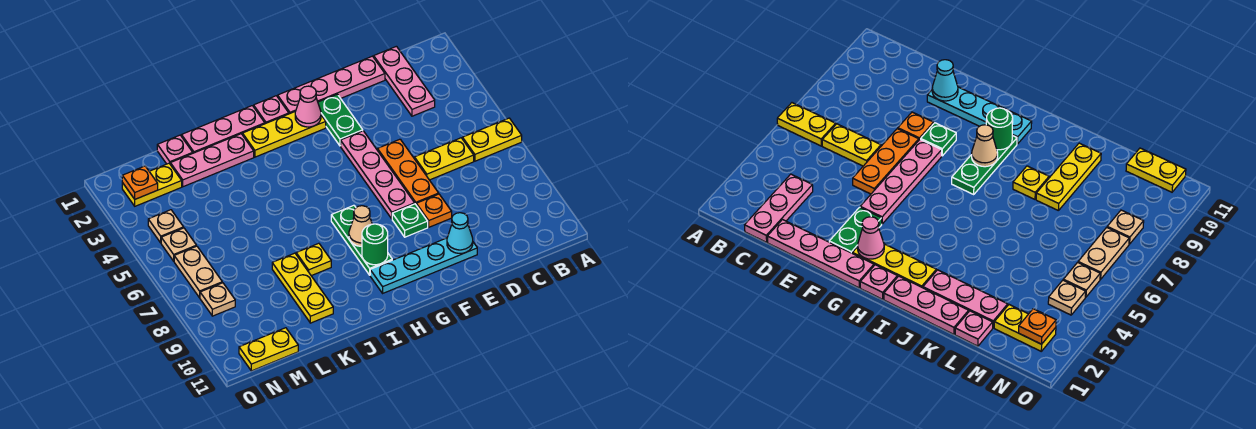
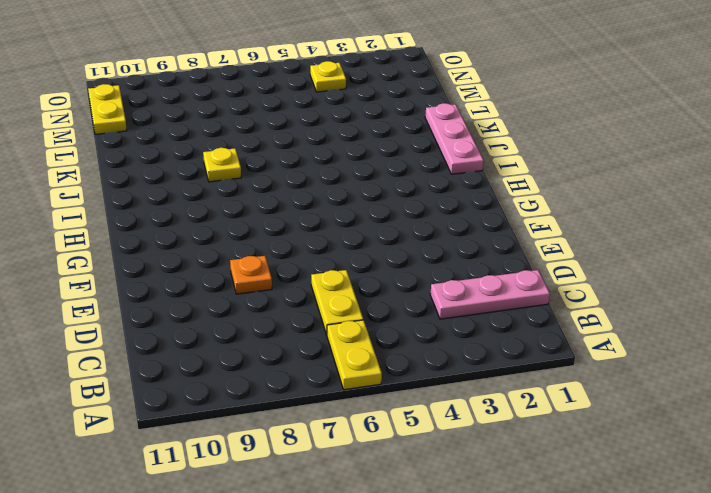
yellow 1x1 plate [310,61,346,92] -> tan 1x1 plate [148,210,184,243]
none -> pink 1x4 plate [278,56,385,114]
none -> orange 1x3 plate [377,139,439,204]
none -> cyan 1x4 plate [370,238,477,293]

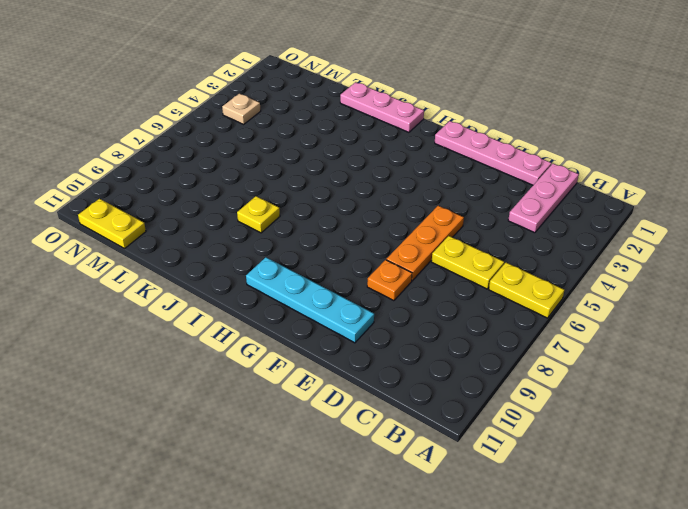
none -> green 1x2 plate [318,94,363,146]
none -> pink 1x4 plate [341,131,415,219]
none -> green 1x1 plate [392,204,428,237]

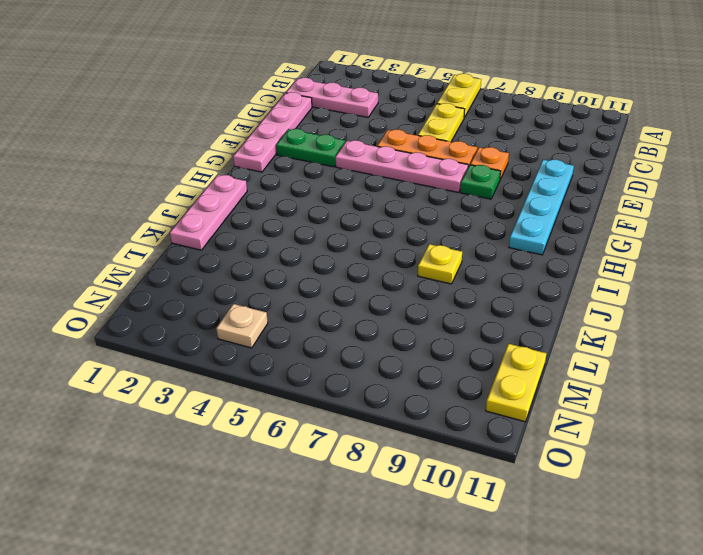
none -> yellow 1x3 plate [243,112,326,157]
none -> pink 1x1 plate [254,96,289,124]
none -> green 1x3 plate [331,205,392,275]

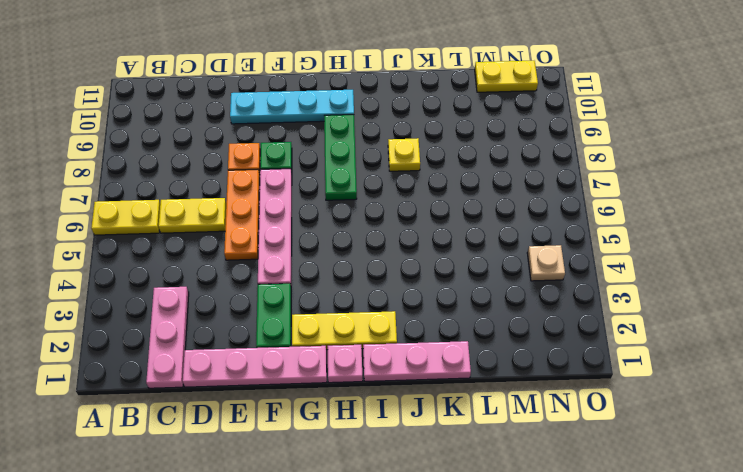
none -> pink 1x3 plate [170,134,254,187]
none -> yellow 1x3 plate [272,253,333,323]
none -> pink 1x1 plate [157,135,193,164]

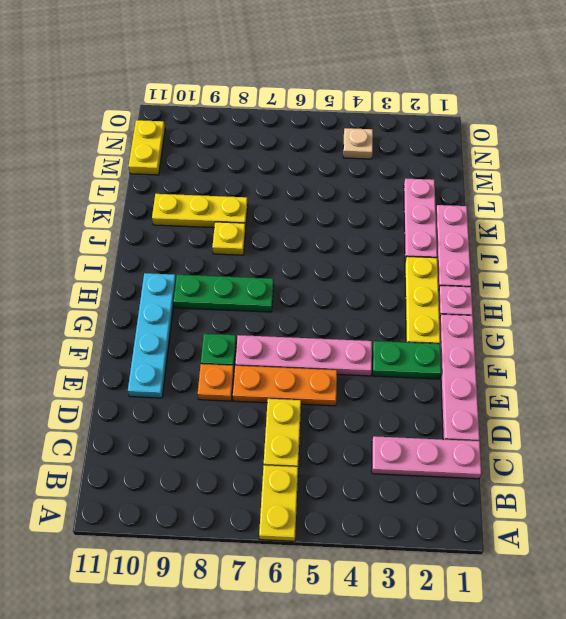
none -> pink 1x1 plate [157,135,193,164]
none -> yellow 1x2 plate [122,163,182,206]
none -> tan 1x1 plate [161,228,196,261]

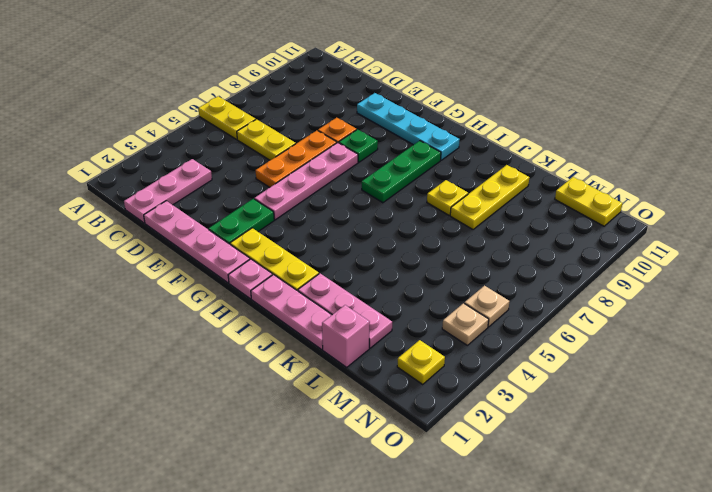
pink 1x1 brick [322,305,370,367] -> pink 1x1 plate [157,135,193,164]
yellow 1x1 plate [397,340,445,384] -> yellow 1x2 plate [122,163,182,206]
none -> tan 1x2 plate [174,246,222,298]
none -> tan 1x1 plate [200,283,235,316]
none -> cyan 1x1 cone [447,213,473,253]

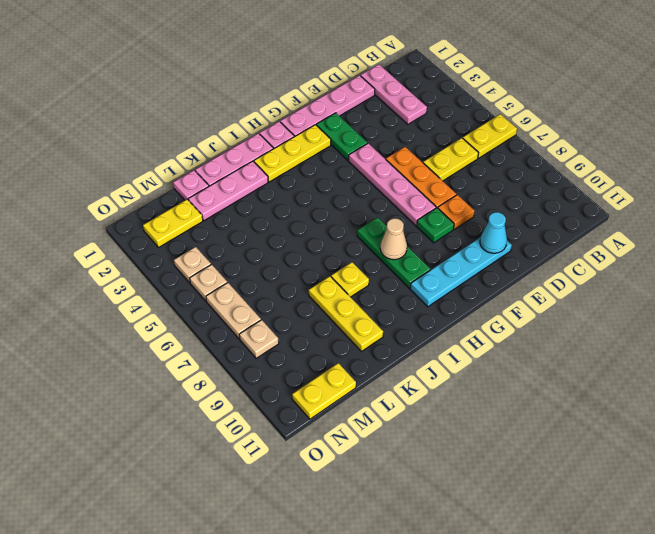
none -> pink 1x1 cone [295,86,321,127]
none -> green 1x1 round brick [362,224,388,265]
none -> orange 1x1 plate [122,166,158,199]

